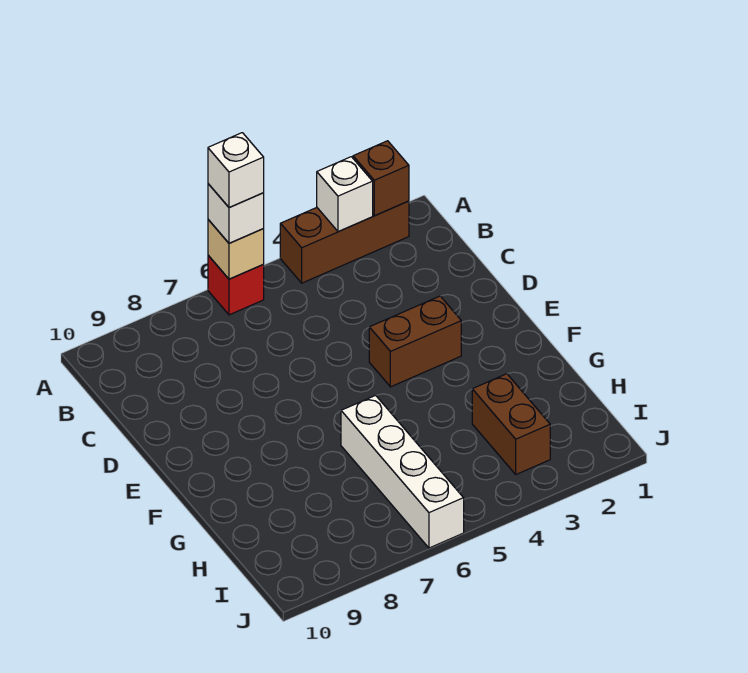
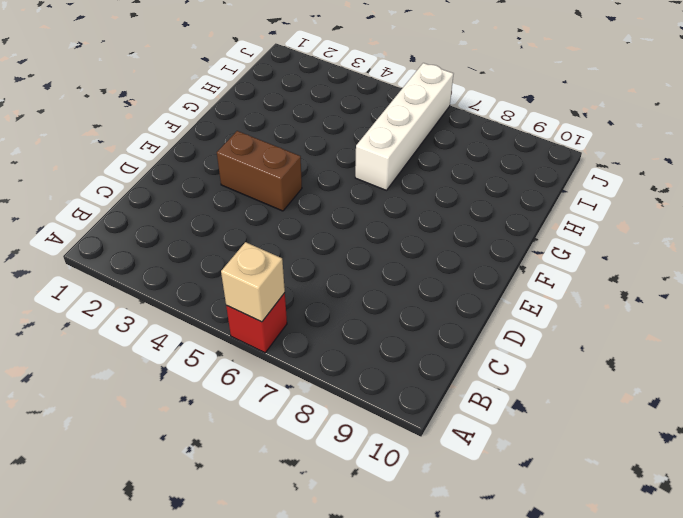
none -> brown 1x3 brick [280,201,409,283]
none -> brown 1x2 brick [472,374,550,474]

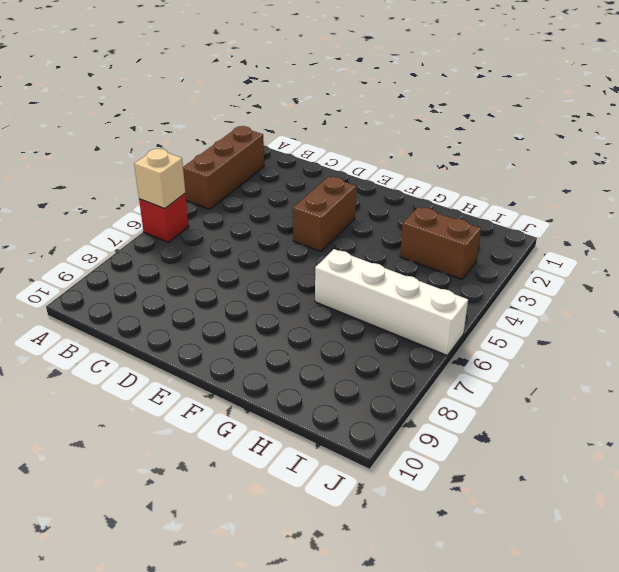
none -> brown 1x1 brick [353,141,409,216]
none -> white 1x1 brick [317,157,373,231]

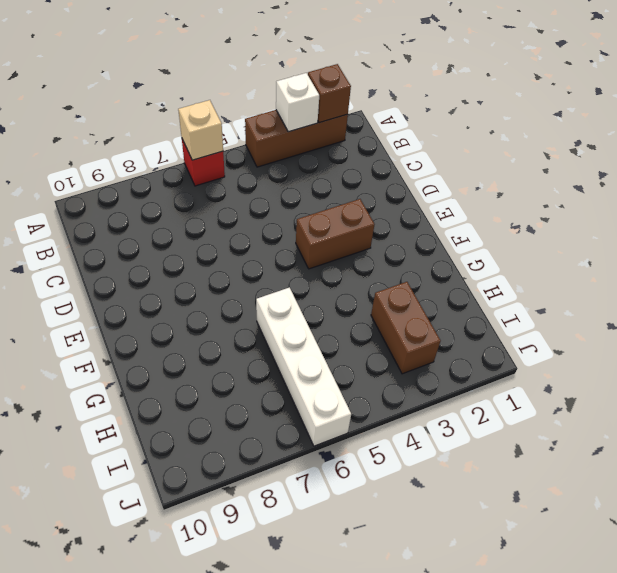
none -> white 1x1 brick [208,184,264,243]
none -> white 1x1 brick [208,133,264,208]

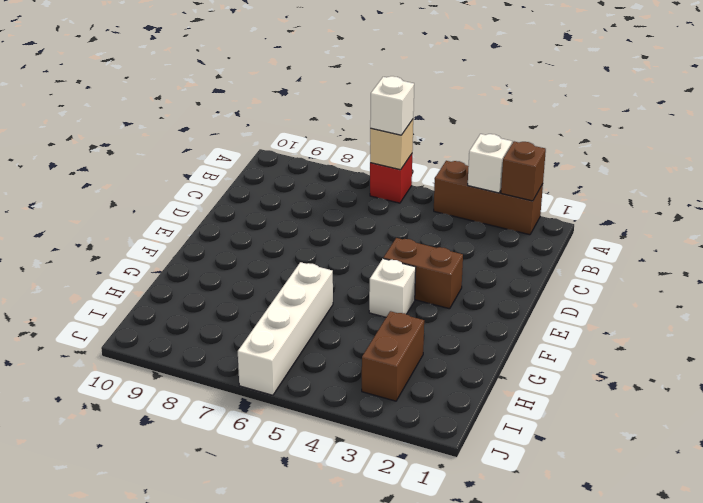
white 1x1 brick [369,259,416,317] -> white 1x1 brick moved to [208,133,264,208]

